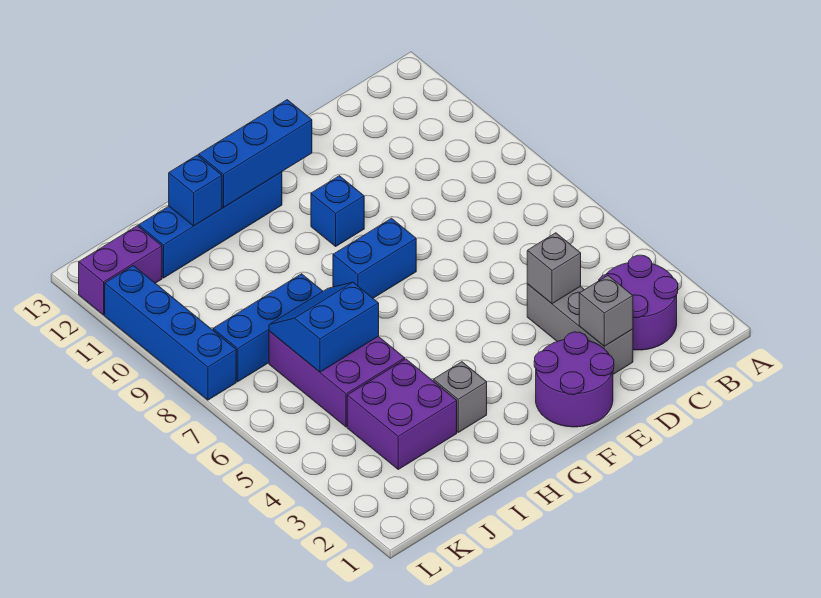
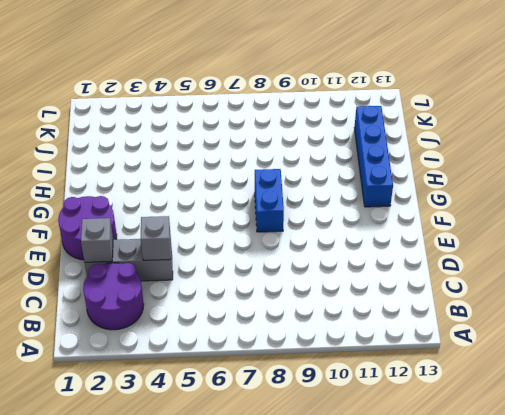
none -> blue 1x1 brick [311,176,364,246]
none -> grey 1x1 brick [433,362,487,432]
none -> purple 2x2 brick [347,359,457,469]

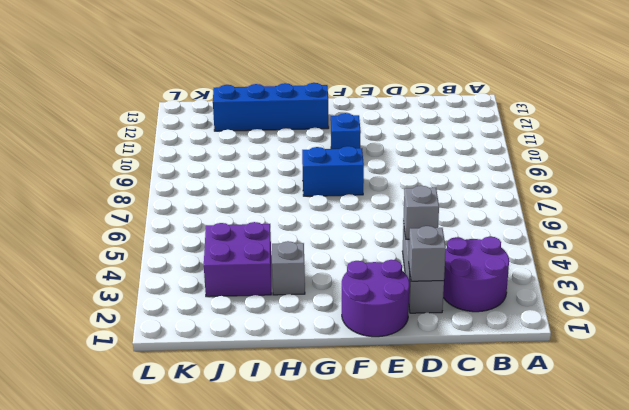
none -> purple 2x3 brick [269,331,405,427]
none -> blue 1x3 brick [213,274,323,382]
none -> purple 1x2 brick [79,226,162,315]

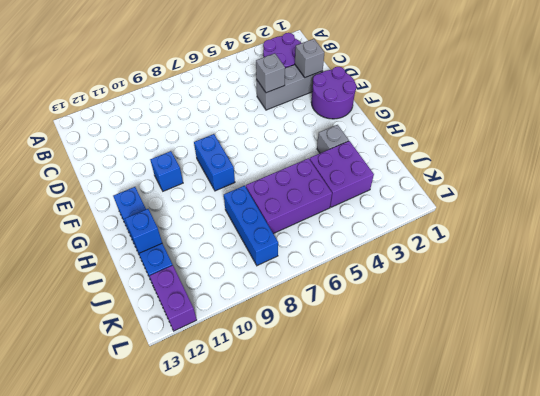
none -> blue 1x4 brick [105,266,236,400]
none -> blue 1x3 brick [199,100,312,207]
none -> blue 2x2 slope [269,282,379,372]

